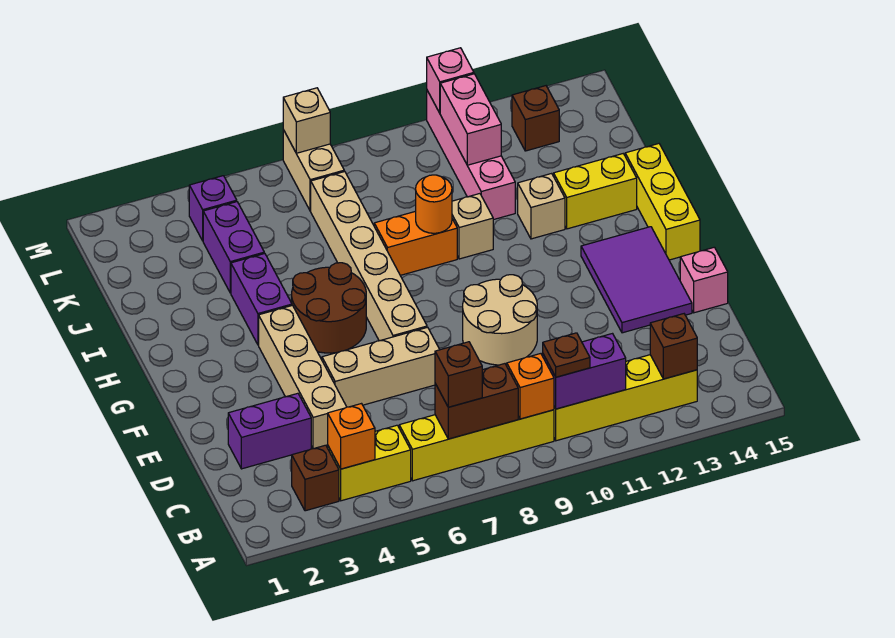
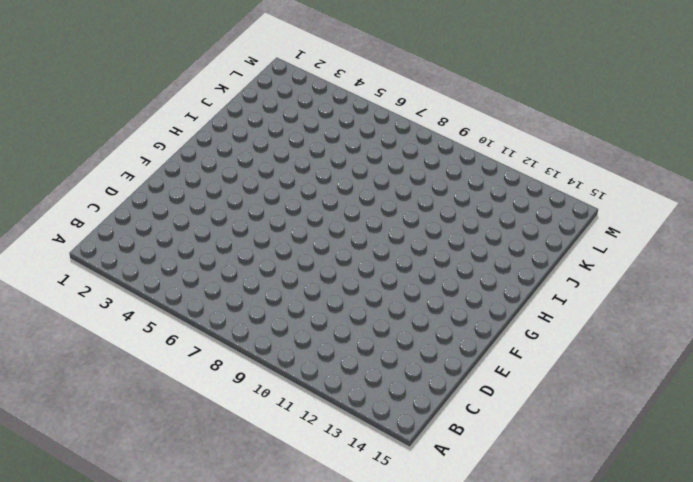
none -> brown 1x1 brick [292,445,339,511]
none -> yellow 1x2 brick [328,425,411,501]
none -> yellow 1x4 brick [399,410,554,481]
none -> yellow 1x4 brick [554,355,697,441]

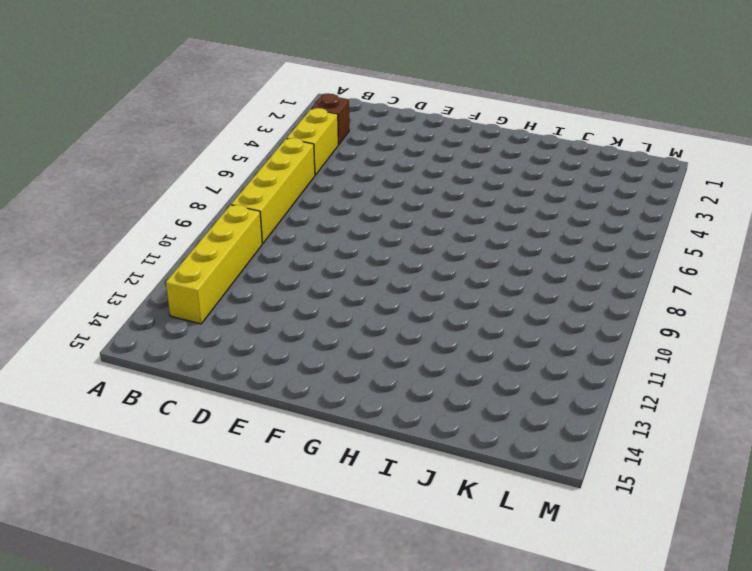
none -> purple 1x2 brick [228,393,311,469]
none -> tan 1x4 brick [259,305,346,449]
none -> tan 1x3 brick [322,327,440,407]
none -> tan 2x2 round brick [463,275,537,365]

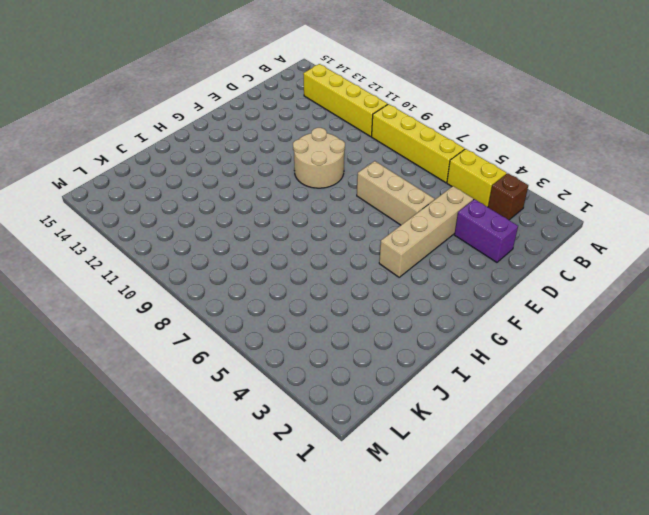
none -> purple 2x3 tile [581,227,692,333]
none -> pink 1x1 brick [680,247,728,313]
none -> tan 1x6 brick [311,171,427,341]
none -> brown 2x2 round brick [292,263,366,353]

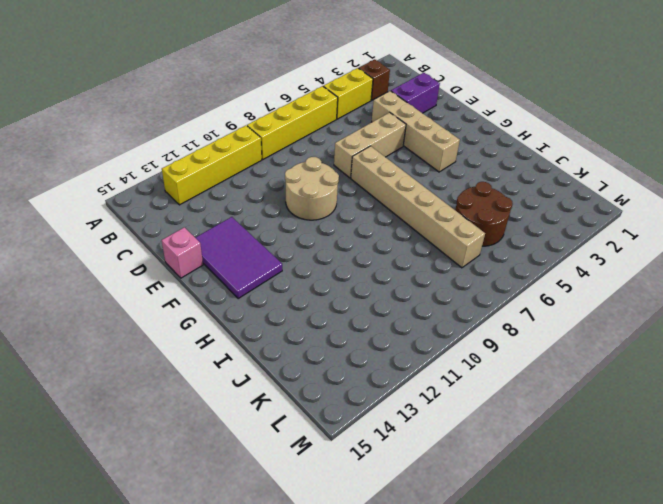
brown 2x2 round brick [455,182,513,246] -> brown 2x2 round brick moved to [292,263,366,353]
none -> yellow 1x3 brick [625,144,700,260]
none -> purple 1x2 brick [231,253,292,345]
none -> orange 1x2 brick [374,211,457,275]
none -> tan 1x1 brick [452,194,493,259]

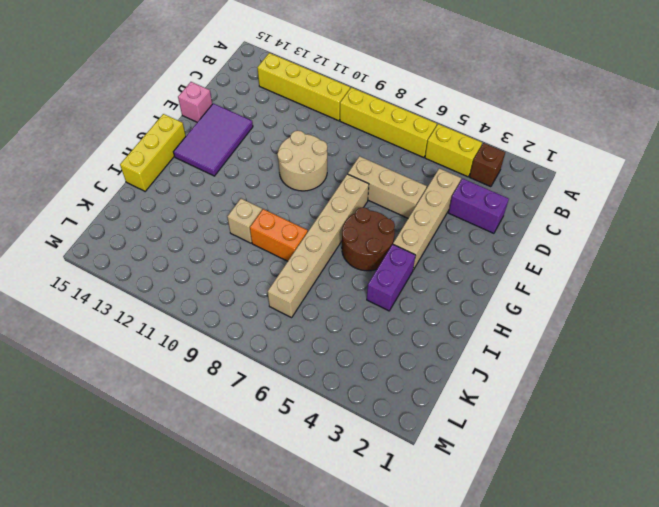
none -> tan 1x1 brick [518,173,565,239]
none -> yellow 1x2 brick [554,154,637,229]
none -> purple 1x2 brick [203,202,264,293]
none -> pink 1x4 brick [427,91,515,220]

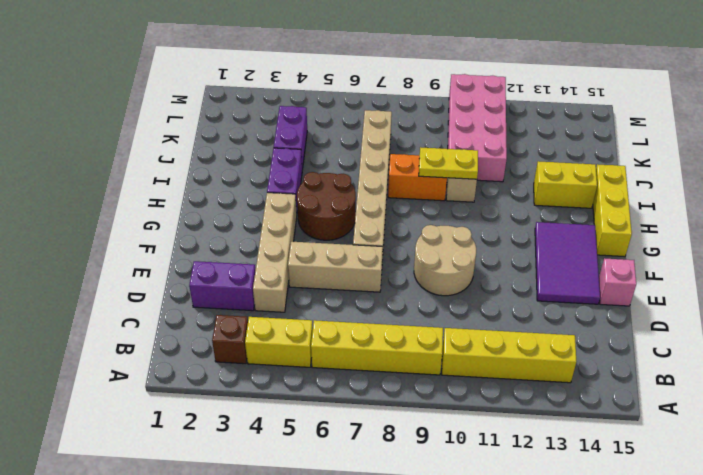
yellow 1x2 plate [419,147,478,179] -> orange 1x1 round brick [416,175,452,233]
pink 2x4 brick [448,74,507,182] -> pink 1x4 brick [427,91,515,220]
none -> tan 1x1 brick [518,173,565,239]
none -> purple 1x1 brick [189,176,237,241]
none -> tan 1x2 brick [283,130,344,211]
none -> brown 1x1 brick [512,86,559,151]

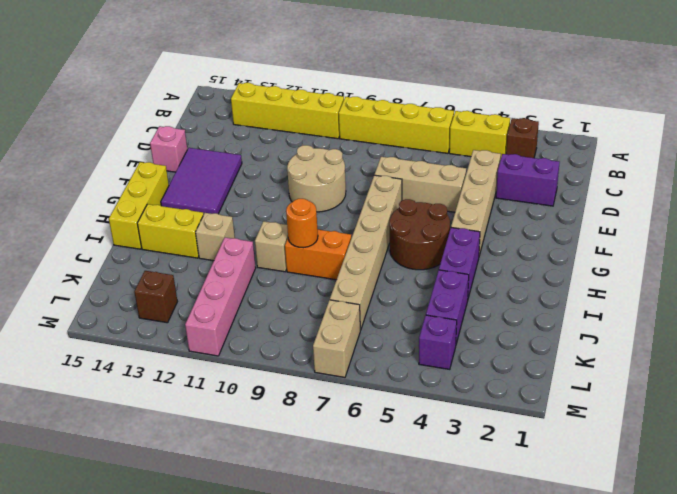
none -> orange 1x1 brick [328,404,375,469]
none -> brown 1x2 brick [435,364,518,439]
none -> orange 1x1 brick [507,354,554,419]
none -> purple 1x2 brick [543,334,626,409]

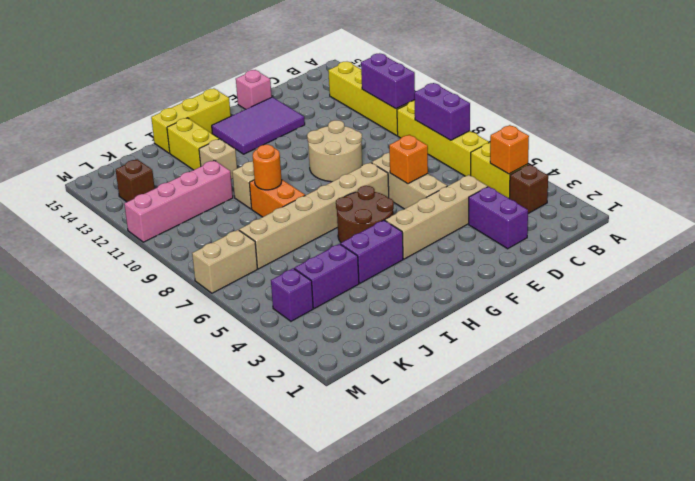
purple 1x2 brick [414,83,470,140] -> brown 1x2 brick [435,364,518,439]
orange 1x1 brick [389,135,428,184] -> orange 1x1 brick moved to [507,354,554,419]
none -> brown 1x1 brick [650,314,697,379]
none -> pink 1x2 brick [440,74,501,165]
none -> tan 1x1 brick [283,88,330,153]
none -> pink 1x1 brick [427,48,474,113]

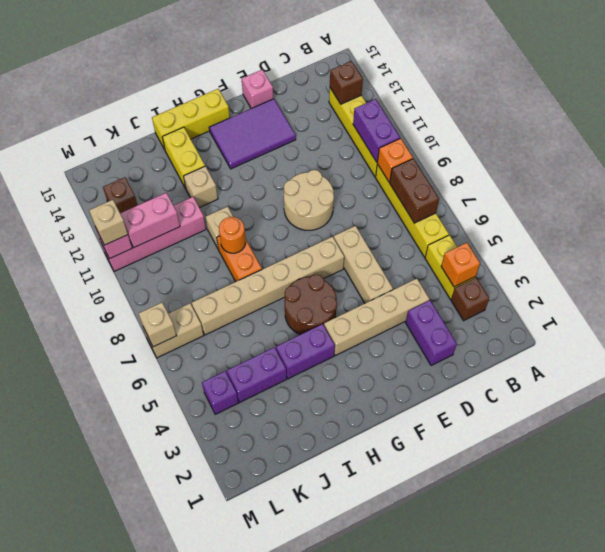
tan 1x1 brick [89,200,128,245] -> none
none -> brown 1x1 brick [435,342,482,407]
none -> brown 1x1 plate [543,333,590,377]

